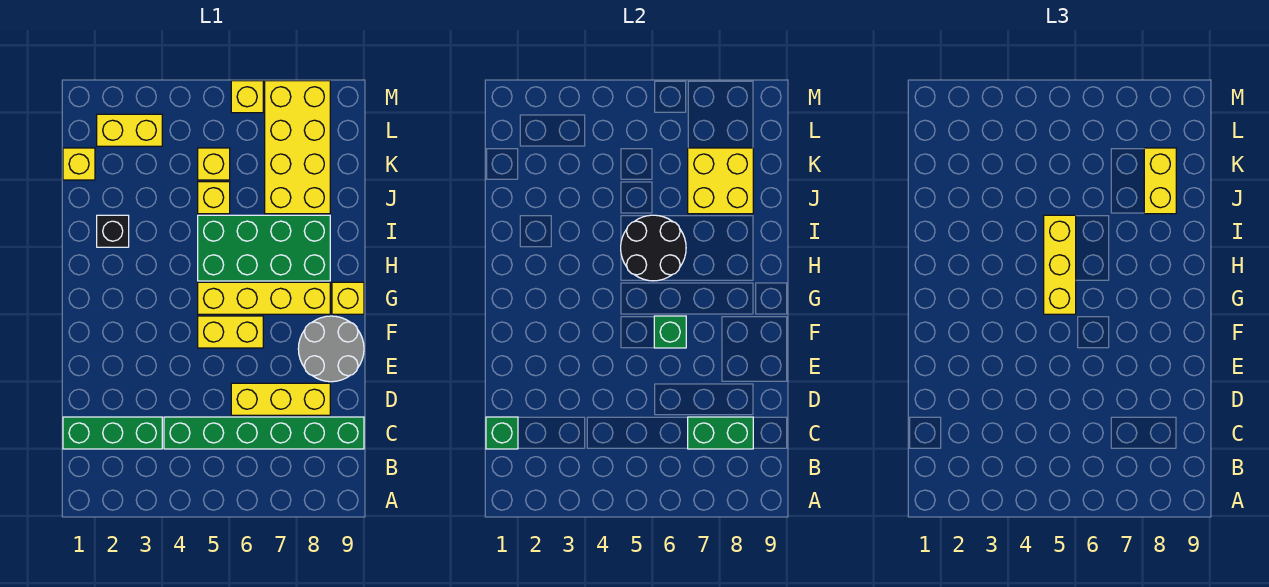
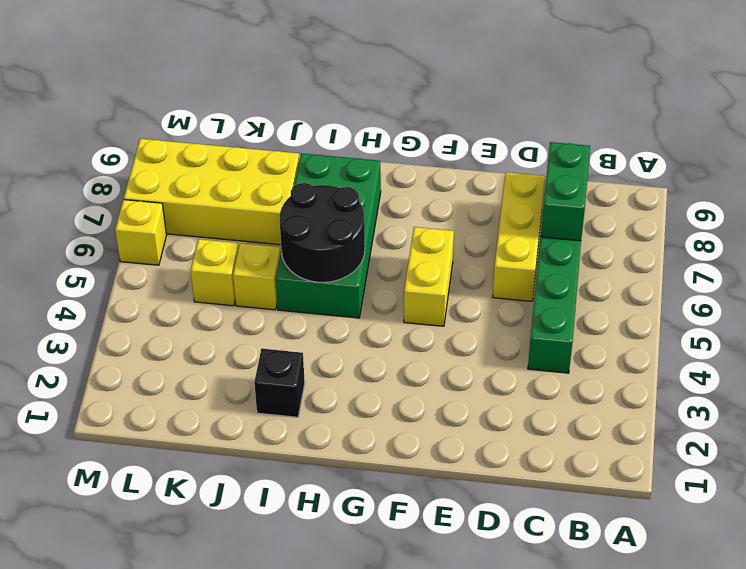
none -> green 1x3 brick [63,417,162,449]
none -> grey 2x2 round brick [298,316,364,382]
none -> yellow 1x4 brick [198,282,330,314]

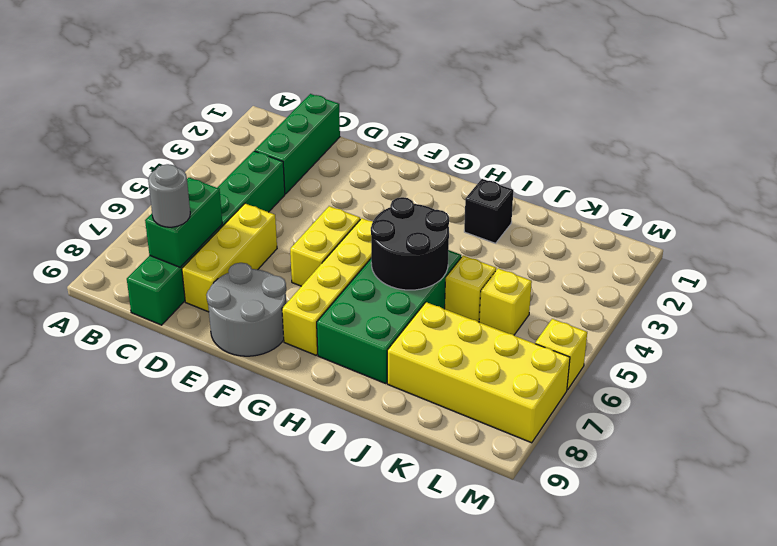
grey 1x1 round brick [148,164,190,227] -> none
none -> yellow 1x1 brick [332,282,364,314]
none -> yellow 1x1 brick [63,148,95,180]
none -> yellow 1x2 brick [97,114,162,146]

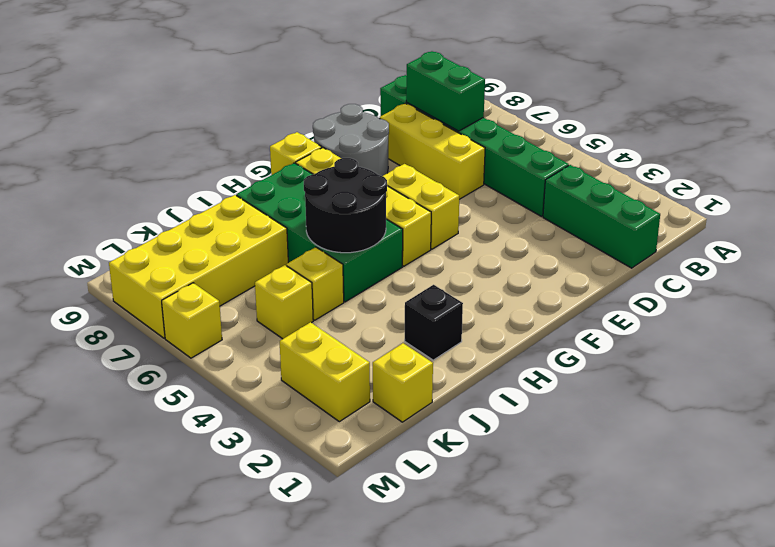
none -> green 1x1 brick [486,417,518,449]
none -> green 1x1 brick [654,316,686,348]
none -> yellow 2x2 brick [688,148,753,214]

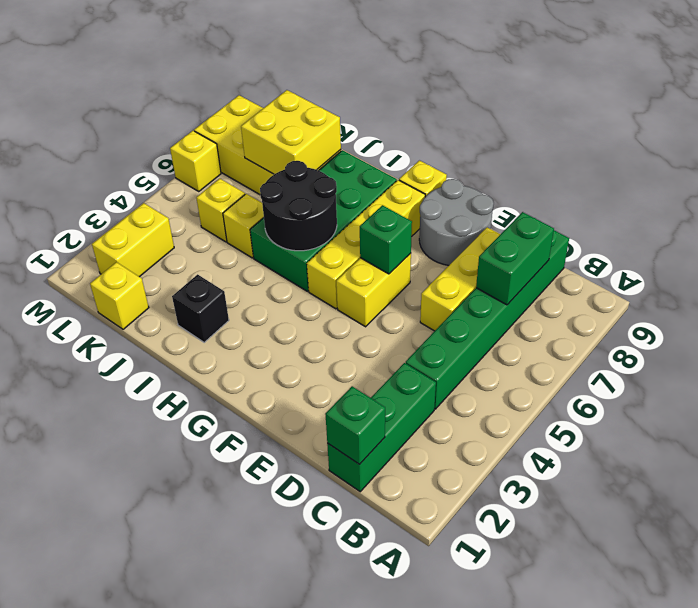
none -> yellow 1x3 brick [1044,215,1076,314]
none -> yellow 1x2 brick [1144,148,1176,214]

